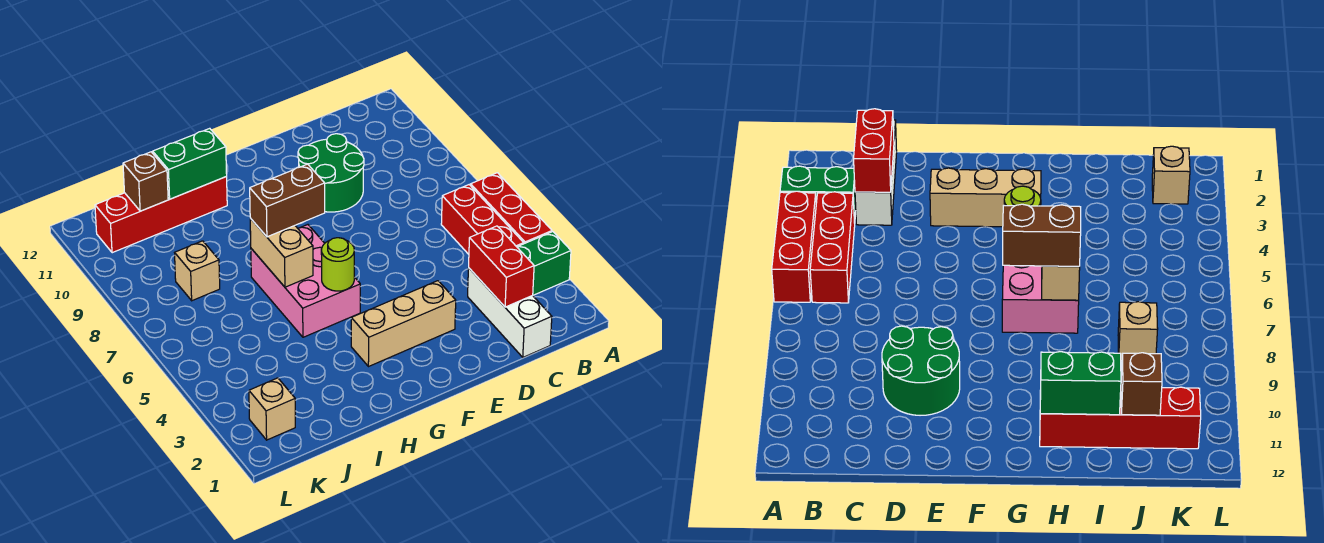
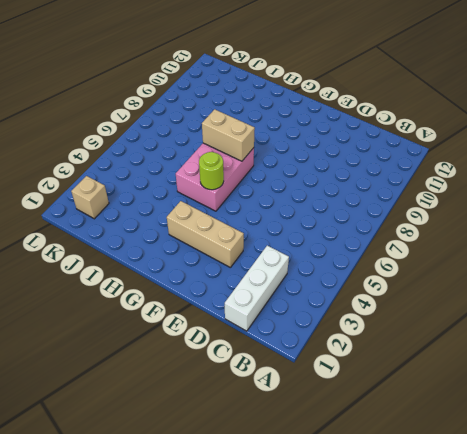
tan 1x2 brick [202,109,255,161] -> tan 1x2 brick turned to [250,218,313,287]
none -> green 1x2 brick [517,232,571,295]
none -> red 1x3 brick [471,173,552,244]
none -> red 1x3 brick [441,185,524,254]

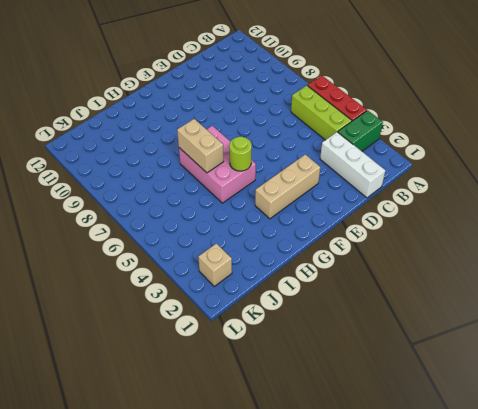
lime 1x3 brick [291,86,352,140] -> red 1x3 brick [441,185,524,254]
none -> green 2x2 round brick [298,134,364,212]
none -> red 1x4 brick [95,177,227,253]
none -> tan 1x1 brick [175,241,220,301]

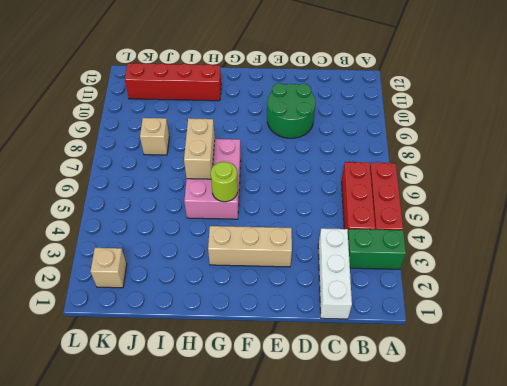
none -> red 1x2 brick [469,226,534,307]
none -> green 1x2 brick [153,128,227,199]
none -> brown 1x1 brick [123,152,168,211]

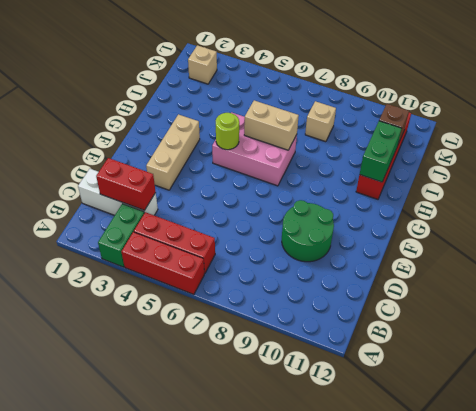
none -> brown 1x2 brick [250,164,325,237]

